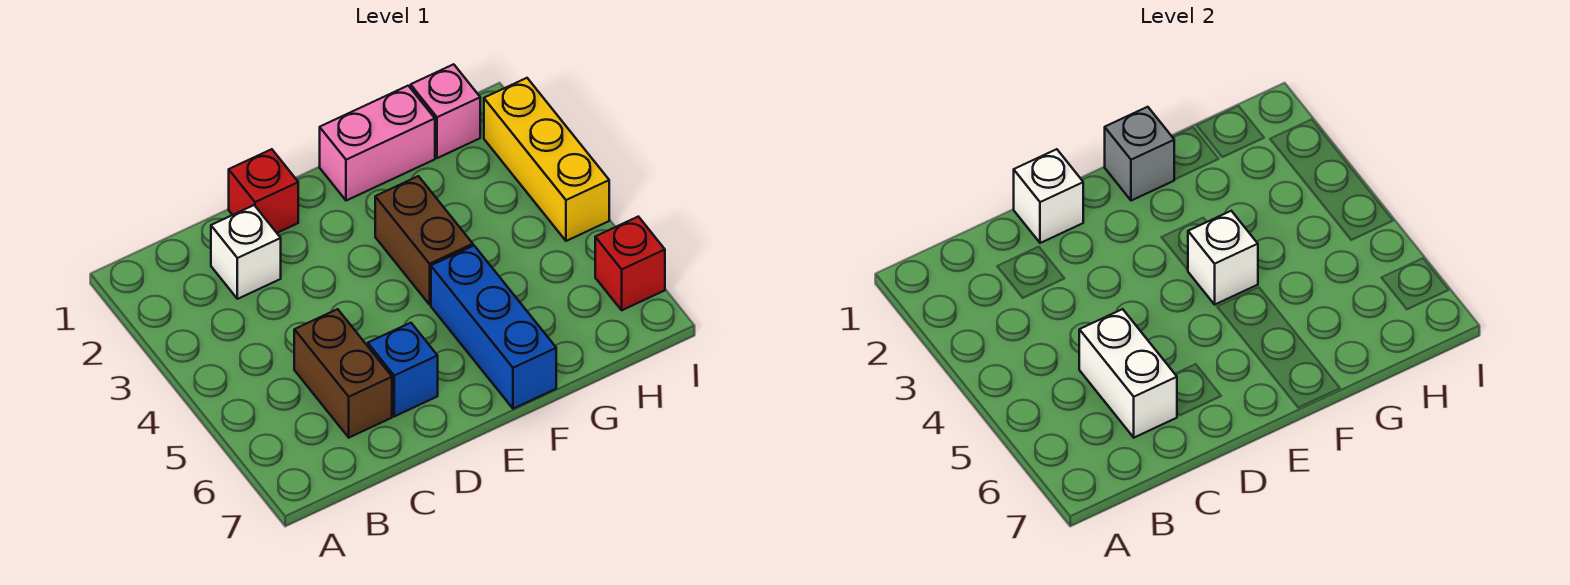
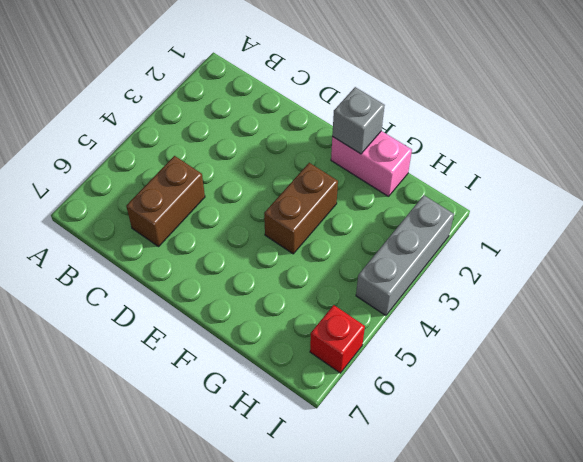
grey 1x3 brick [356,195,454,316] -> yellow 1x3 brick [484,78,609,241]
none -> white 1x1 brick [211,205,281,299]
none -> red 1x1 brick [229,149,298,233]
none -> blue 1x1 brick [368,323,438,416]

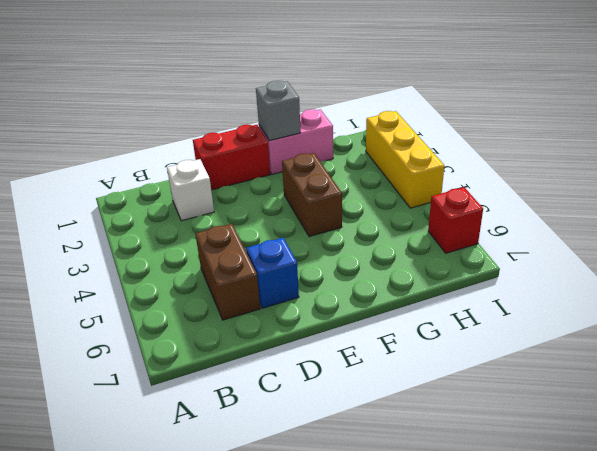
red 1x2 brick [193,125,270,190] -> red 1x1 brick [229,149,298,233]
none -> blue 1x3 brick [431,246,556,409]
none -> pink 1x1 brick [411,64,480,158]
none -> white 1x2 brick [1079,309,1177,438]

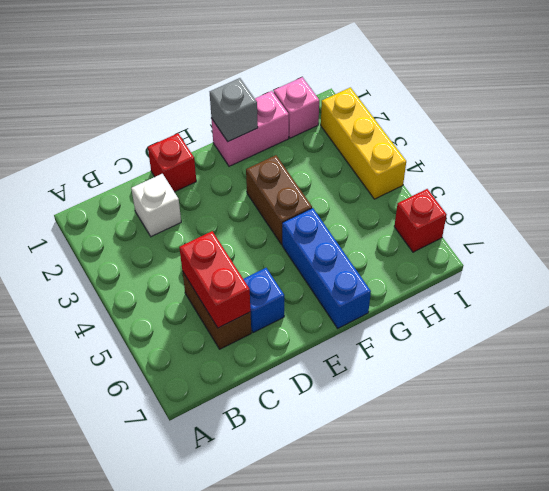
red 1x2 brick [179,231,251,328] -> white 1x2 brick [1079,309,1177,438]
none -> white 1x1 brick [1014,149,1083,243]
none -> white 1x1 brick [1188,211,1258,304]

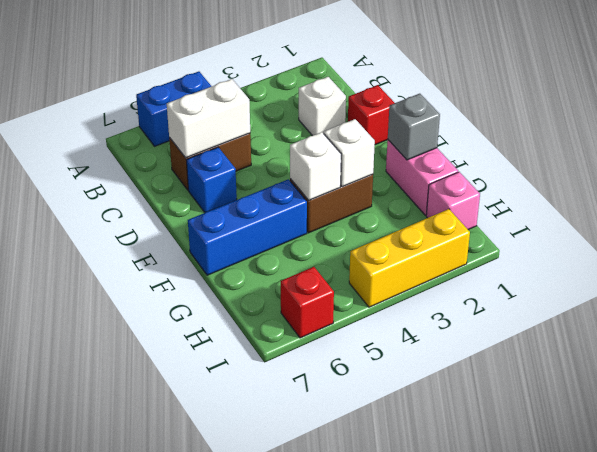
blue 1x2 brick [136,72,211,146] -> none
white 1x1 brick [324,119,375,187] -> white 1x1 brick moved to [1014,149,1083,243]

